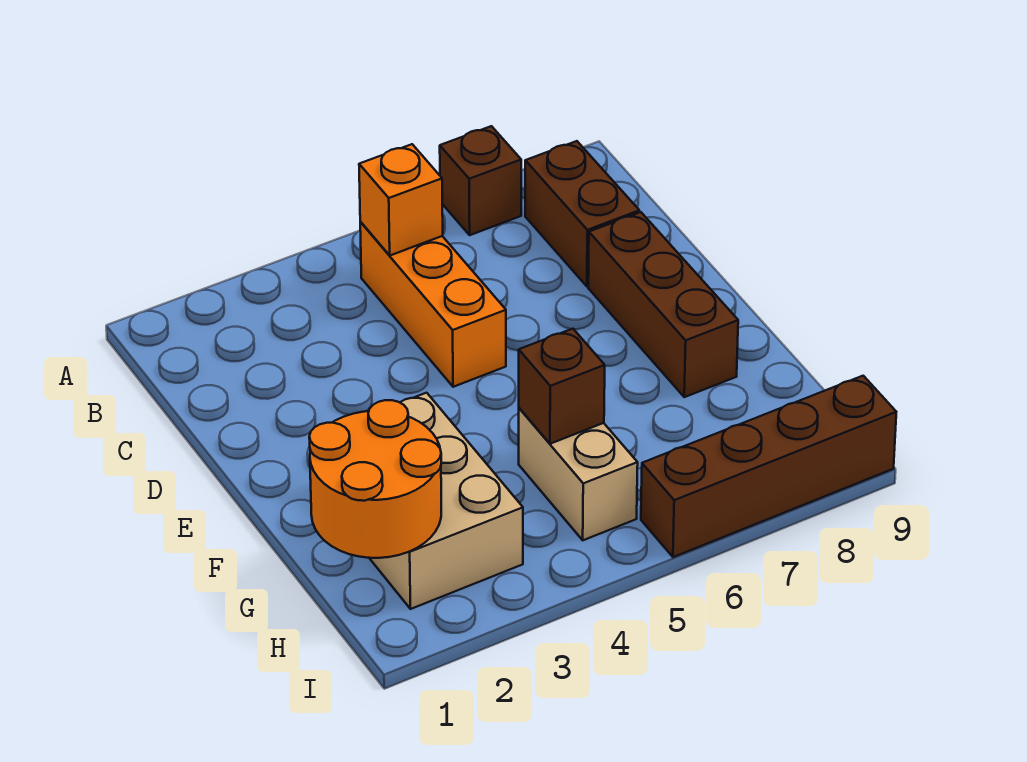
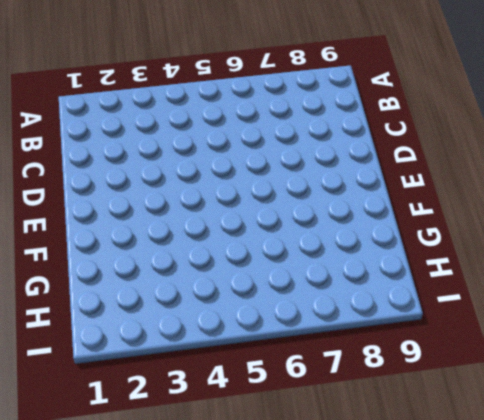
none -> brown 1x1 brick [440,126,521,235]
none -> orange 1x3 brick [360,222,506,387]

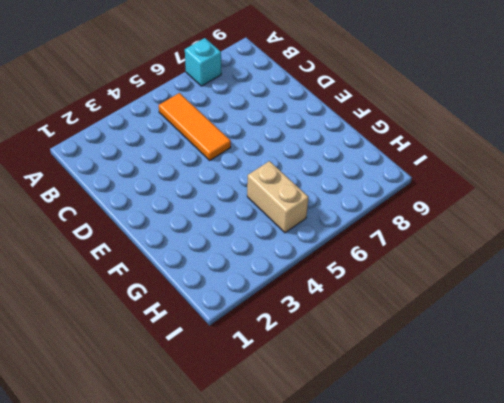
cyan 1x1 brick [185,38,221,86] -> brown 1x1 brick [440,126,521,235]
orange 1x3 tile [159,93,231,160] -> orange 1x3 brick [360,222,506,387]
none -> brown 1x2 brick [525,141,639,286]
none -> brown 1x3 brick [588,212,738,397]

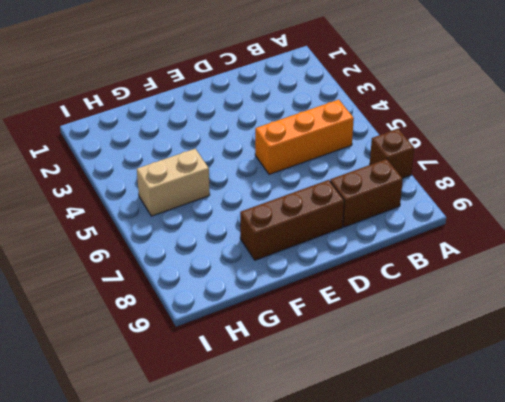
none -> tan 2x3 brick [370,393,523,609]
none -> brown 1x4 brick [641,376,896,557]

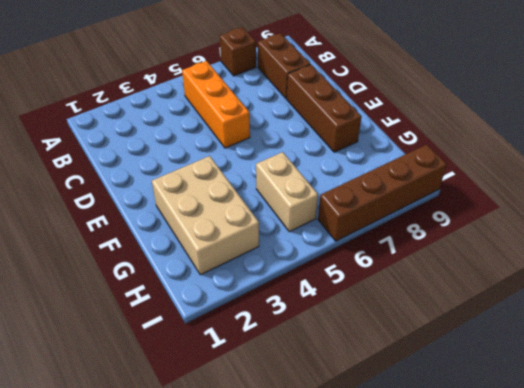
none -> orange 1x1 brick [359,144,443,255]
none -> orange 2x2 round brick [309,400,441,558]

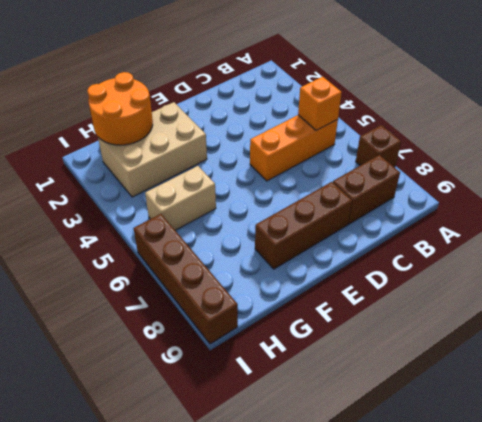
none -> brown 1x1 brick [519,329,605,444]

